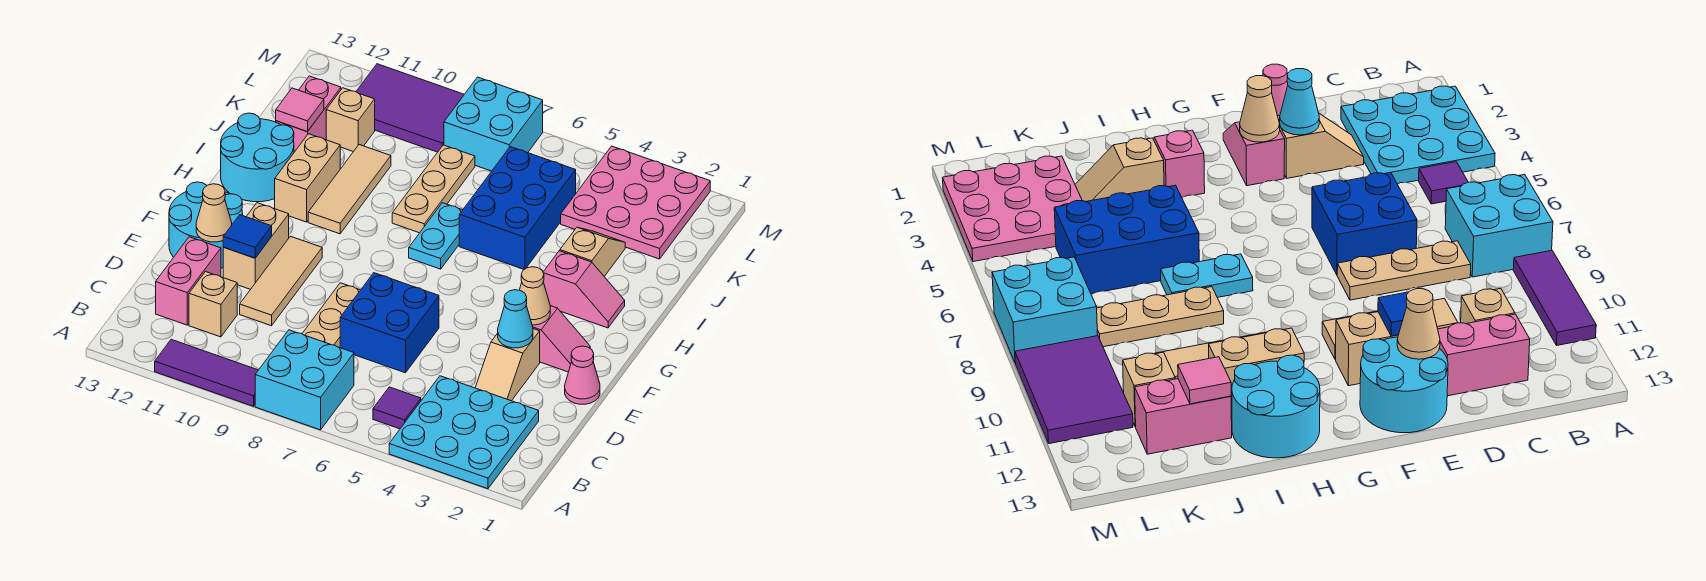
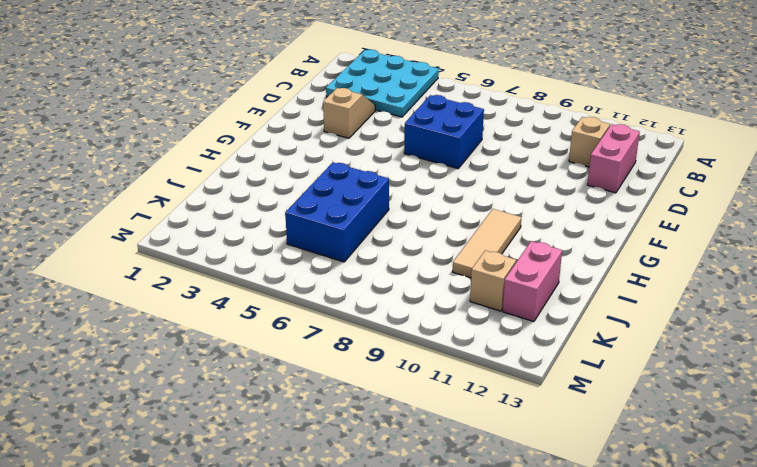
none -> cyan 2x2 brick [255,330,354,430]
none -> purple 1x3 tile [155,339,258,406]
none -> purple 1x1 tile [373,387,421,429]
none -> tan 1x3 plate [302,283,360,348]

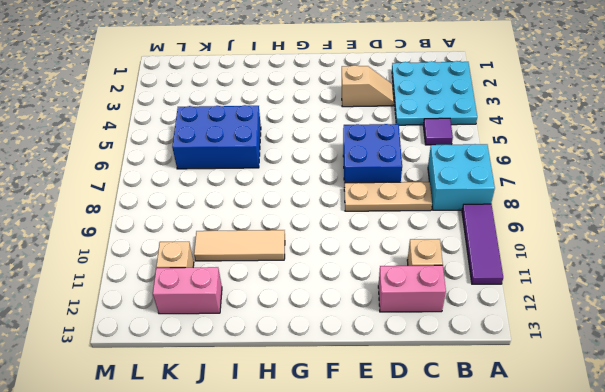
none -> tan 1x3 tile [240,236,322,326]
none -> pink 1x1 cone [565,346,600,404]
none -> tan 1x2 brick [223,203,289,289]
none -> cyan 2x2 round brick [169,182,243,268]

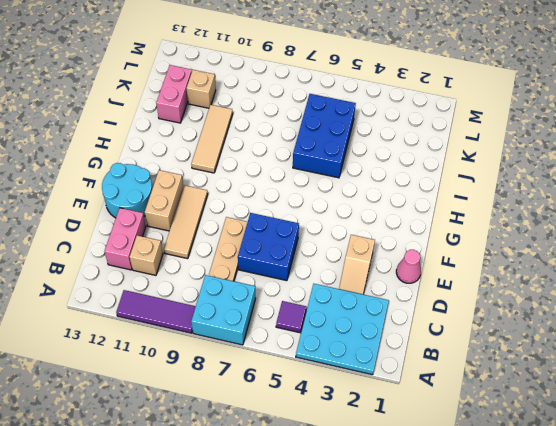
none -> pink 1x2 slope [532,306,590,372]
none -> pink 1x2 slope [543,251,625,328]
none -> cyan 1x2 plate [409,203,462,269]
none -> tan 1x2 brick [275,134,340,222]

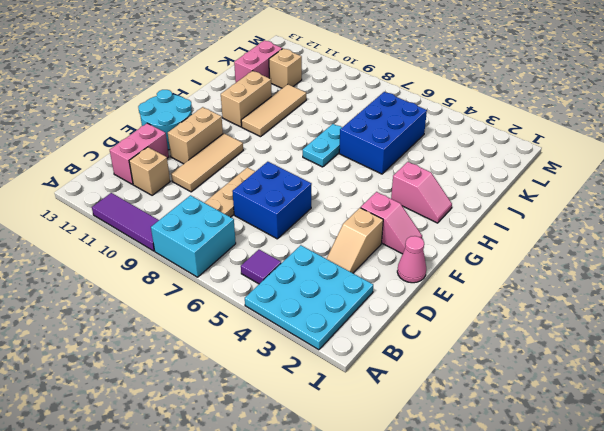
none -> cyan 2x2 round brick [221,113,294,202]
none -> tan 1x2 slope [560,227,625,276]
none -> tan 1x3 plate [392,145,475,233]
none -> pink 3x3 plate [561,146,710,259]

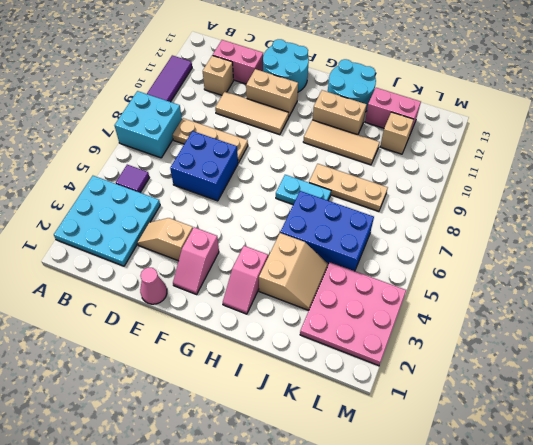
tan 2x2 slope [259,233,328,310] -> tan 1x2 slope [560,227,625,276]
none -> cyan 2x2 brick [444,77,543,171]
none -> purple 2x3 tile [356,64,464,152]
none -> cyan 1x1 cone [498,290,533,348]
none -> blue 1x1 tile [223,215,272,258]

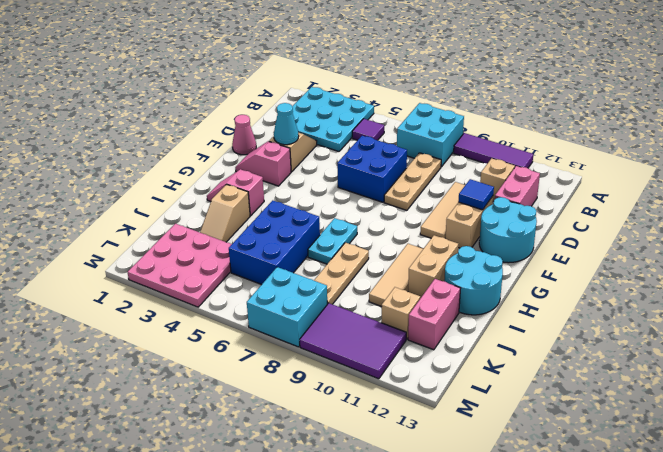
none -> tan 1x1 cone [196,184,232,242]
none -> tan 1x1 cone [520,267,550,325]
none -> pink 1x1 tile [276,88,324,132]

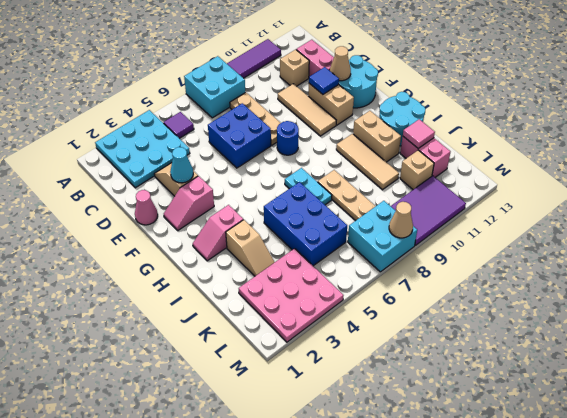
blue 1x1 round brick [277,121,299,155] -> none
tan 1x1 cone [389,202,413,238] -> tan 1x1 cone moved to [520,267,550,325]

